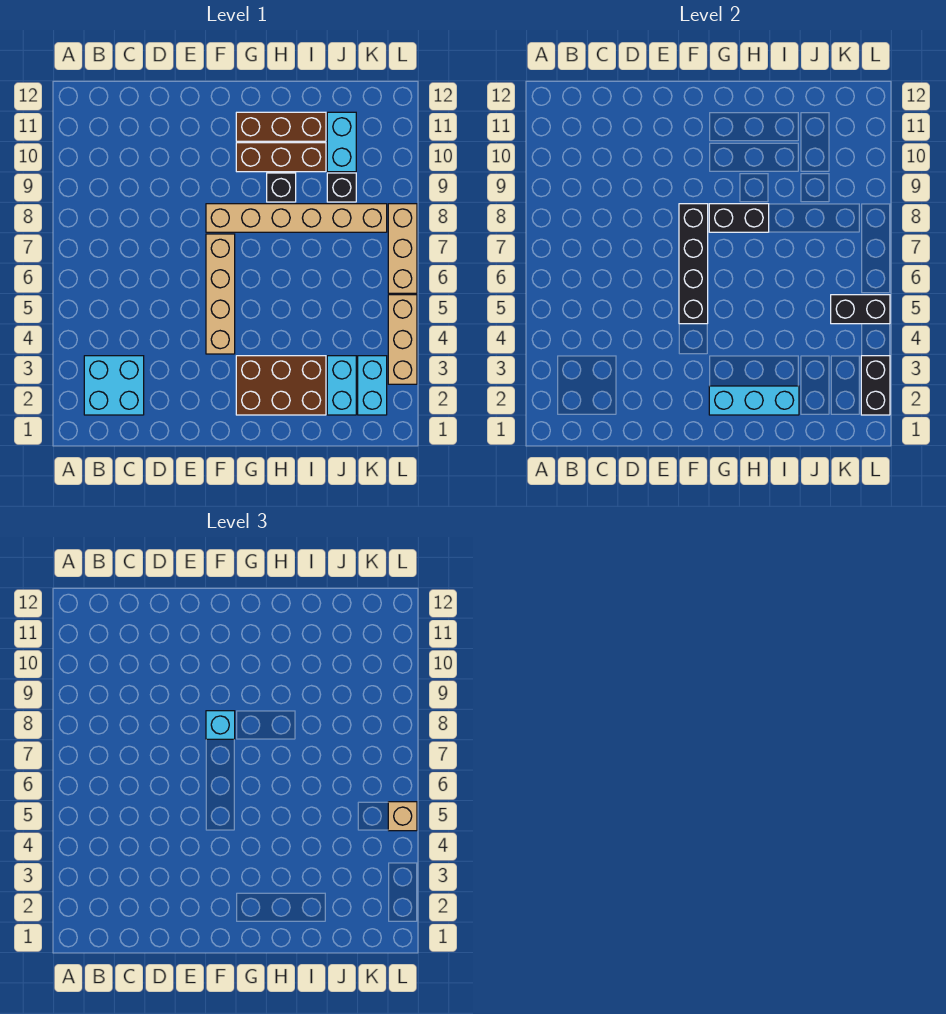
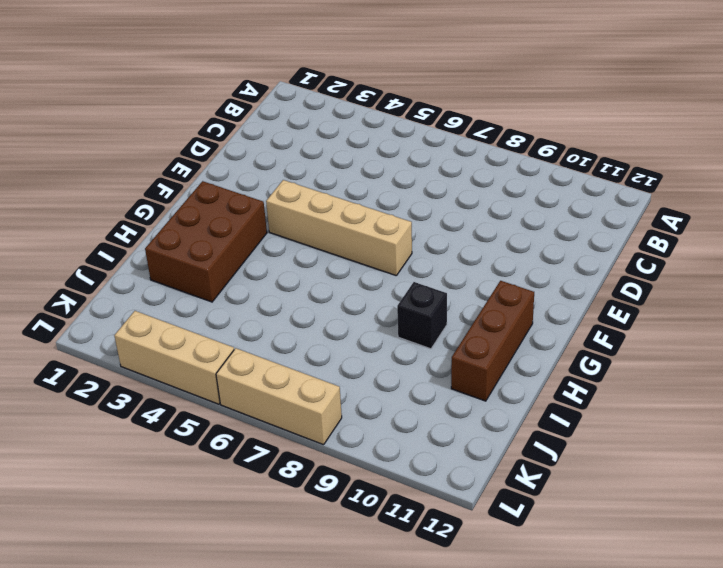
none -> cyan 2x2 brick [84,356,144,415]
none -> tan 1x6 brick [206,204,387,232]
none -> brown 1x3 brick [236,143,326,172]

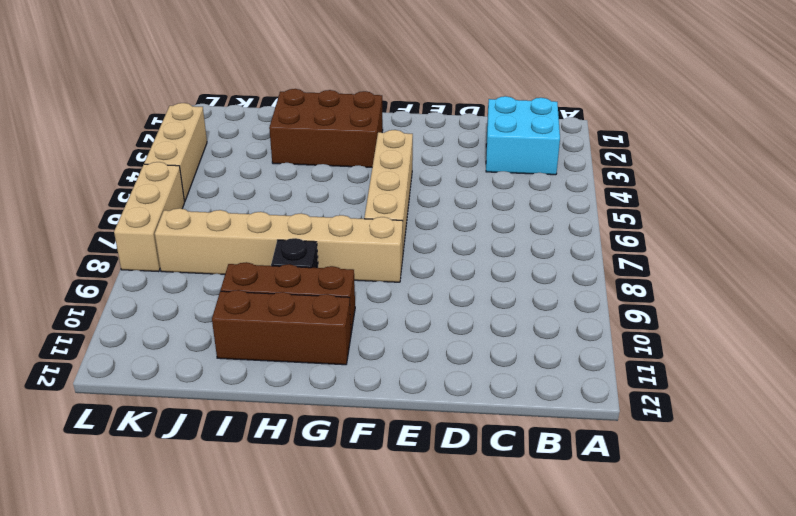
none -> cyan 1x2 brick [327,356,356,415]
none -> black 1x1 brick [327,173,356,202]
none -> cyan 1x2 brick [327,112,356,172]

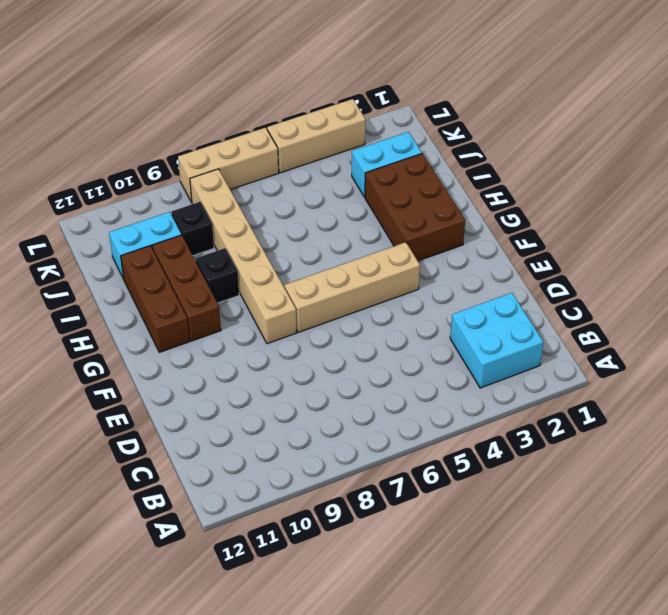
none -> cyan 1x2 brick [358,356,387,415]
none -> black 1x4 brick [679,204,708,324]
none -> cyan 1x3 brick [709,386,799,415]

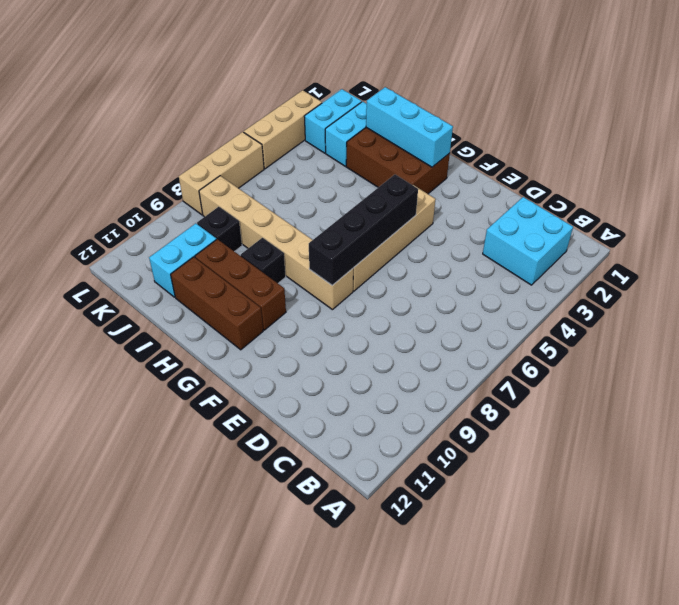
none -> black 1x2 brick [709,204,769,232]
none -> black 1x2 brick [831,295,890,324]
none -> black 1x2 brick [861,356,890,415]

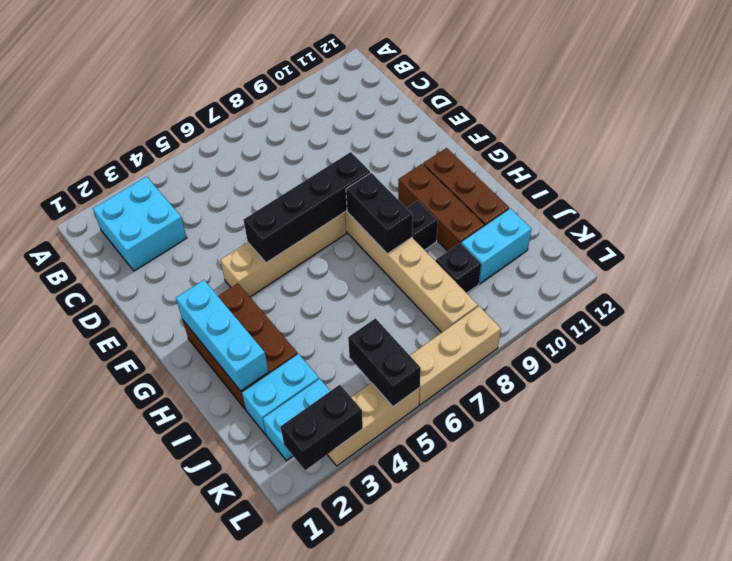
none -> cyan 1x1 brick [206,711,235,739]
none -> tan 1x1 brick [388,802,417,831]

